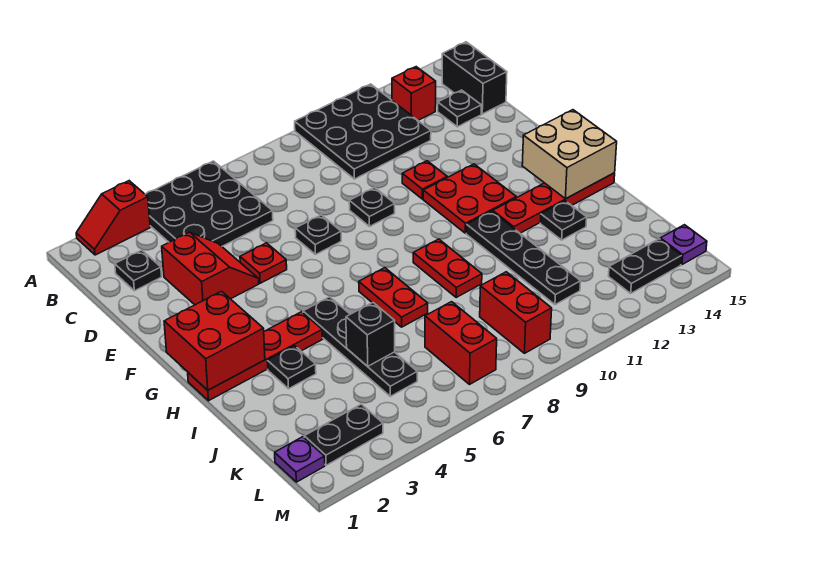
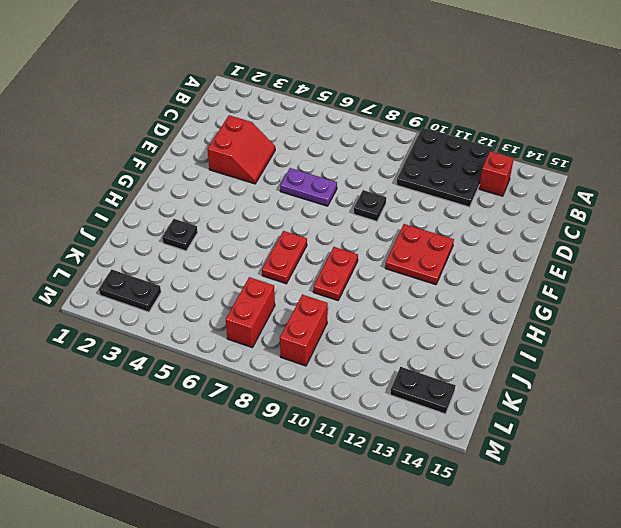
purple 1x2 plate [280,168,337,206] -> black 1x1 plate [295,215,341,255]
none -> red 1x2 slope [76,181,150,255]
none -> black 3x3 plate [145,161,273,246]
none -> black 1x2 brick [442,42,507,114]
none -> black 1x1 plate [115,250,162,291]

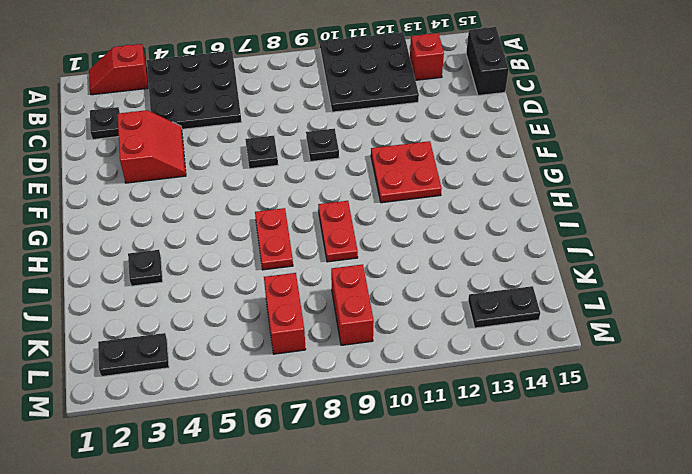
none -> black 1x1 plate [438,90,481,127]
none -> red 1x1 plate [240,243,287,283]
none -> red 1x1 plate [402,161,447,199]
none -> red 1x4 plate [188,312,322,401]

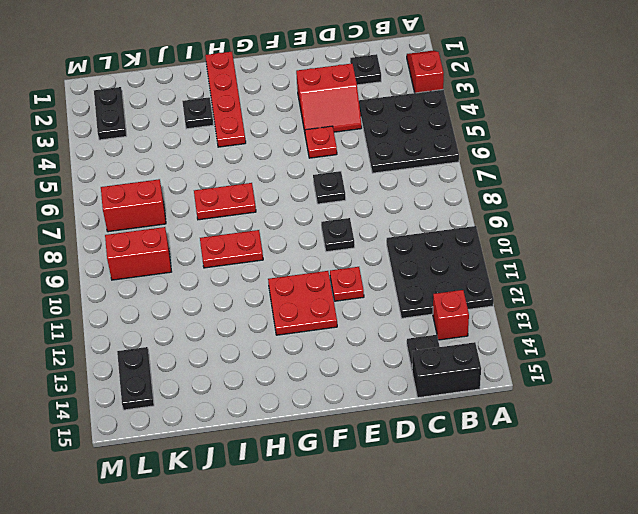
none -> black 1x4 plate [303,297,417,396]
none -> black 1x4 plate [466,211,581,305]
none -> red 1x4 plate [493,173,615,233]
none -> black 1x1 plate [540,201,587,240]

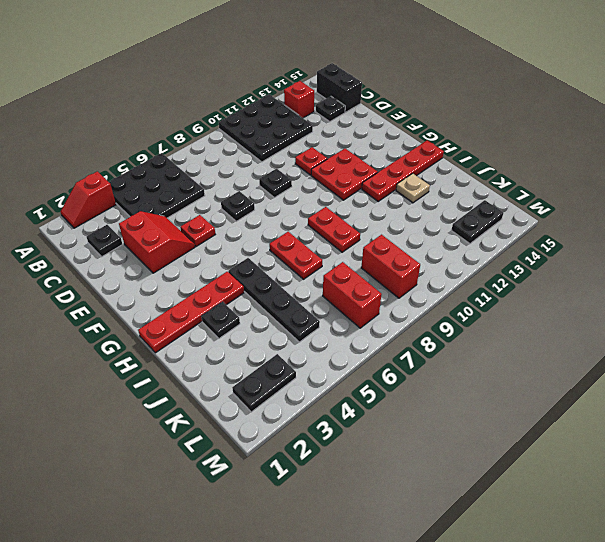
tan 1x1 plate [396,173,430,203] -> black 1x1 plate [540,201,587,240]
none -> black 1x4 plate [466,211,581,305]
none -> purple 1x1 plate [275,437,325,482]
none -> purple 1x1 plate [660,225,707,265]
none -> red 2x2 brick [164,291,265,390]

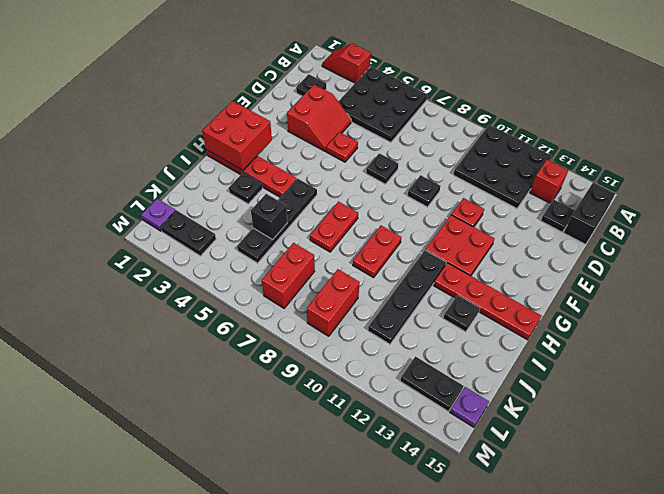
none -> tan 2x2 brick [522,110,617,199]

